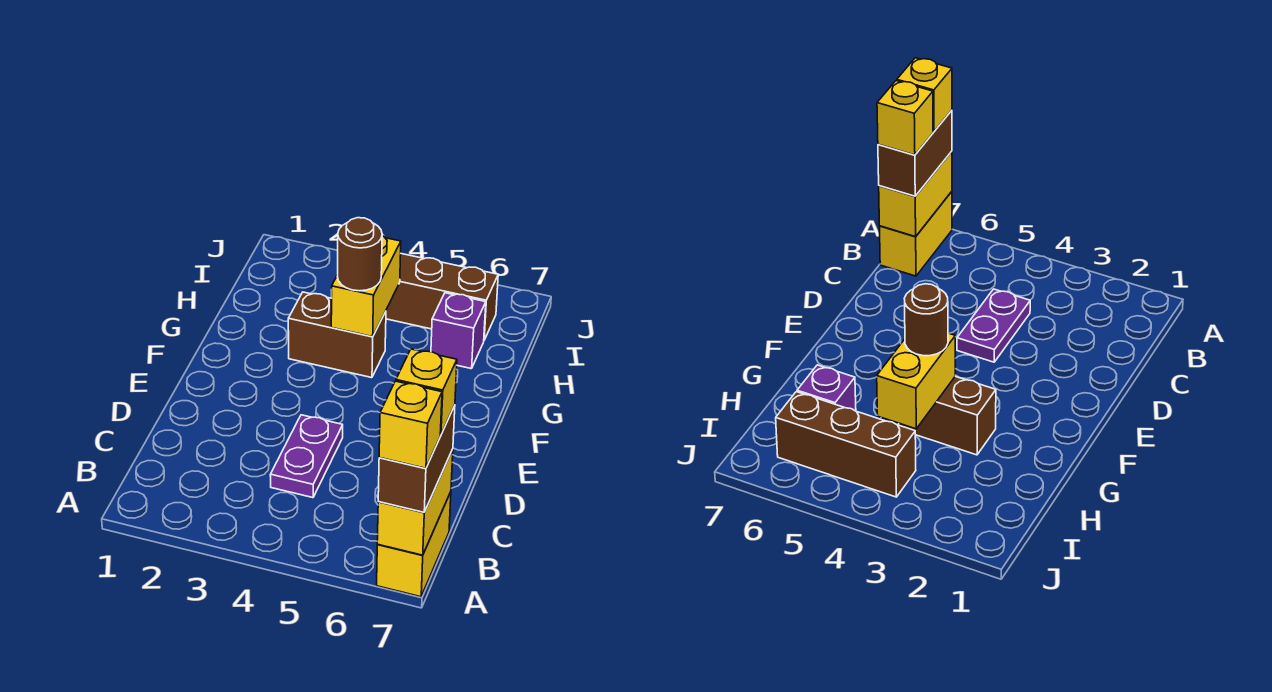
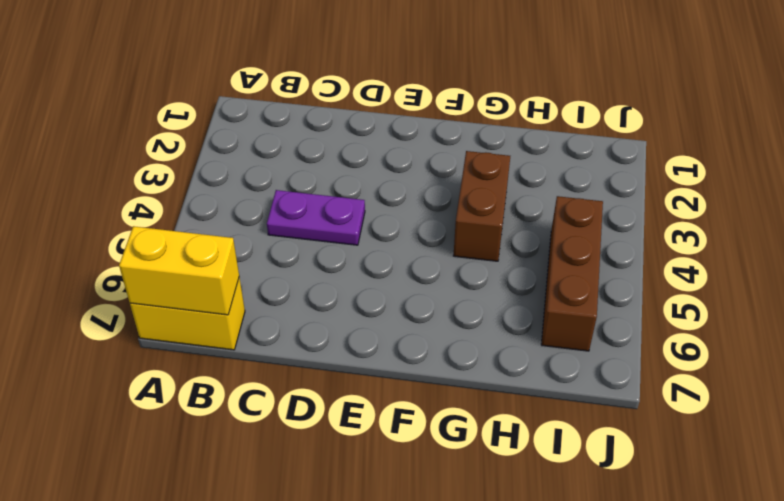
none -> purple 1x1 brick [431,293,486,369]
none -> yellow 1x2 brick [331,236,401,337]

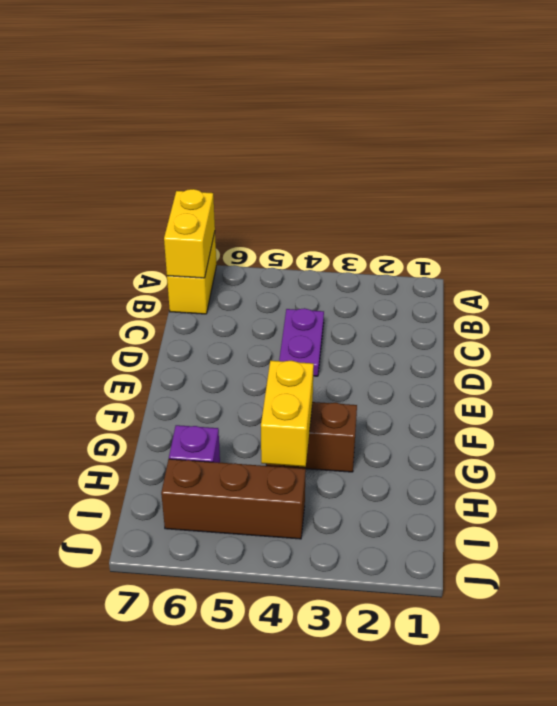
none -> brown 1x2 brick [378,405,455,512]
none -> brown 1x1 round brick [338,218,382,291]

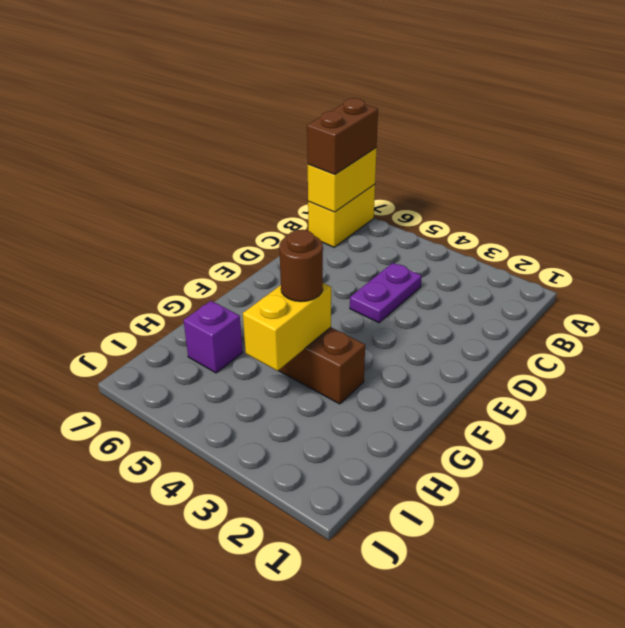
none -> brown 1x3 brick [386,254,498,340]
none -> yellow 1x1 brick [379,381,442,468]

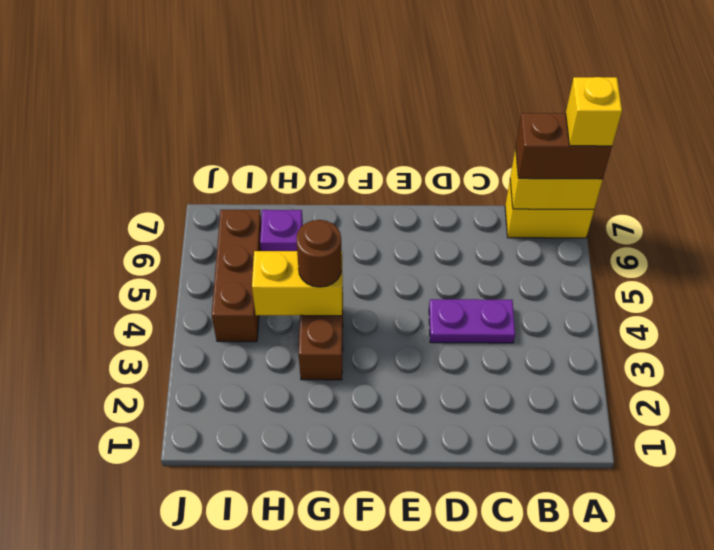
none -> yellow 1x1 brick [396,349,457,435]

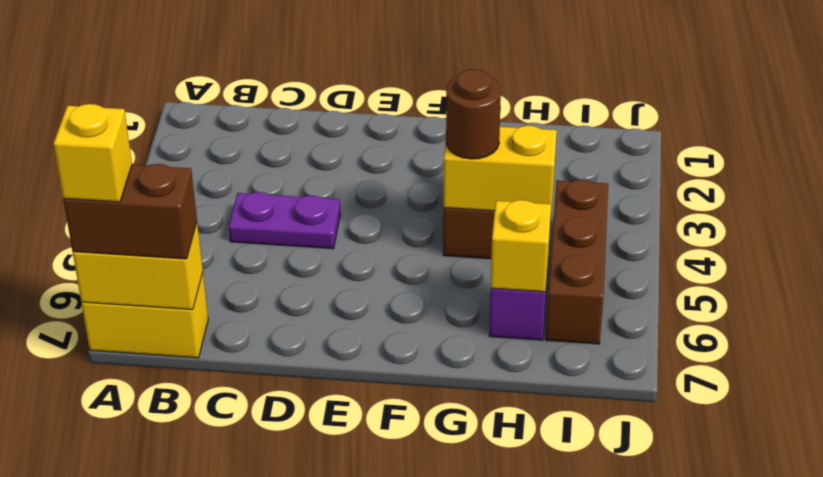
yellow 1x1 brick [491,200,551,292] -> yellow 1x1 brick moved to [396,349,457,435]

